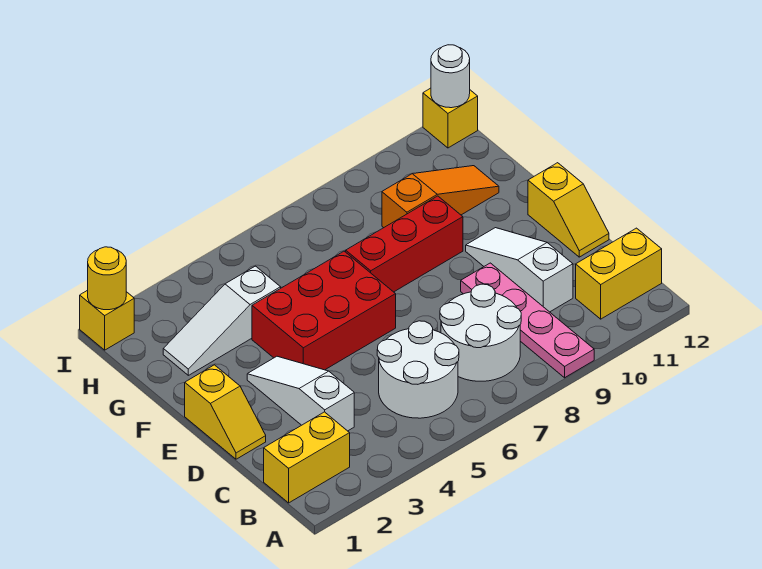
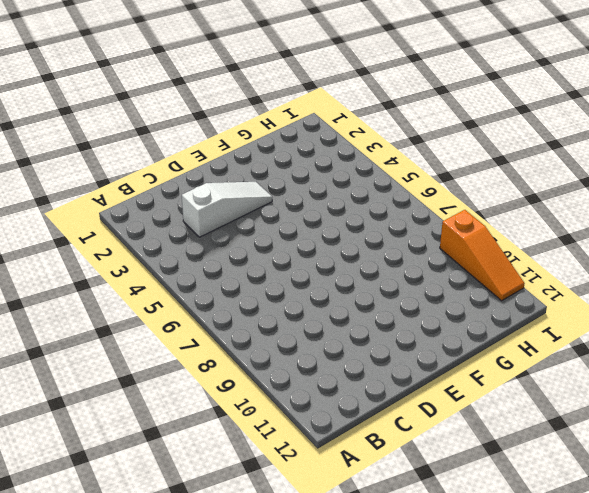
orange 1x3 slope [440,210,525,301] -> orange 1x3 slope moved to [382,166,499,228]
none -> pink 1x4 plate [461,263,594,378]
none -> yellow 1x2 brick [264,412,350,503]
none -> white 2x2 round brick [377,321,459,418]

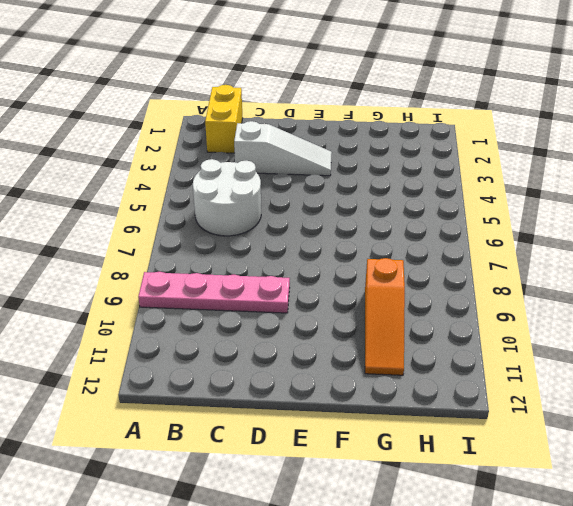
none -> white 2x2 round brick [440,284,521,381]
none -> yellow 1x2 brick [576,228,662,319]
none -> white 1x3 slope [466,228,573,312]

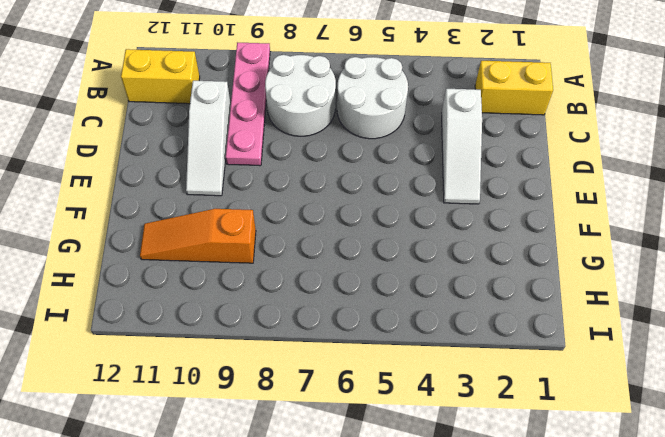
none -> yellow 1x2 slope [185,365,266,459]
none -> yellow 1x2 slope [528,163,609,257]
none -> red 2x3 brick [252,251,396,370]

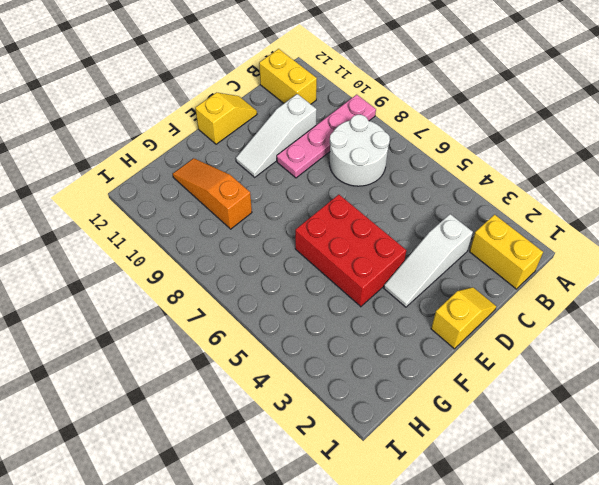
none -> white 2x2 round brick [377,321,459,418]
none -> red 1x3 brick [346,196,463,292]
none -> white 1x3 slope [163,266,281,375]

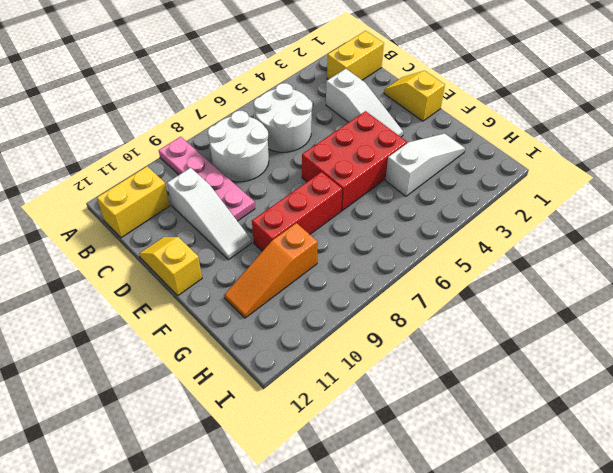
none -> yellow 1x1 brick [80,290,134,350]
none -> yellow 1x1 brick [423,88,478,148]
none -> yellow 1x1 round brick [88,247,126,310]

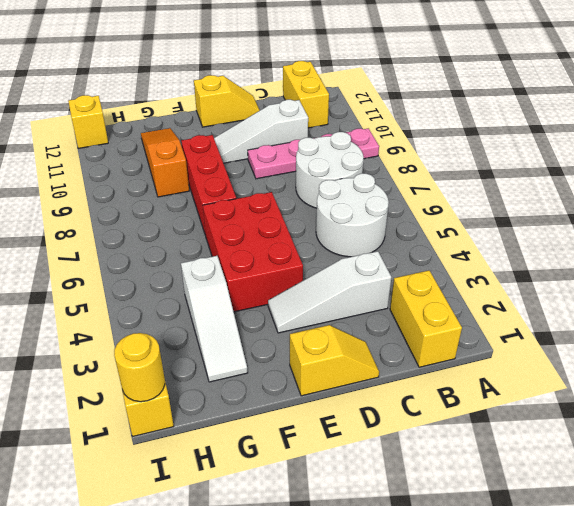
none -> white 1x1 round brick [431,45,470,108]

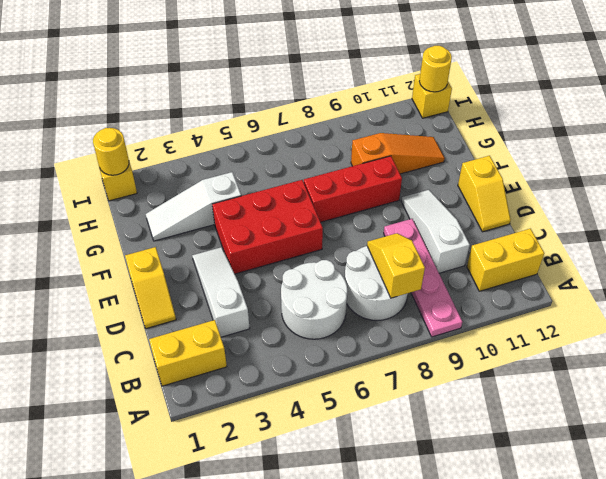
yellow 1x2 slope [367,233,425,298] -> none
yellow 1x1 round brick [419,46,452,92] -> white 1x1 round brick [431,45,470,108]

